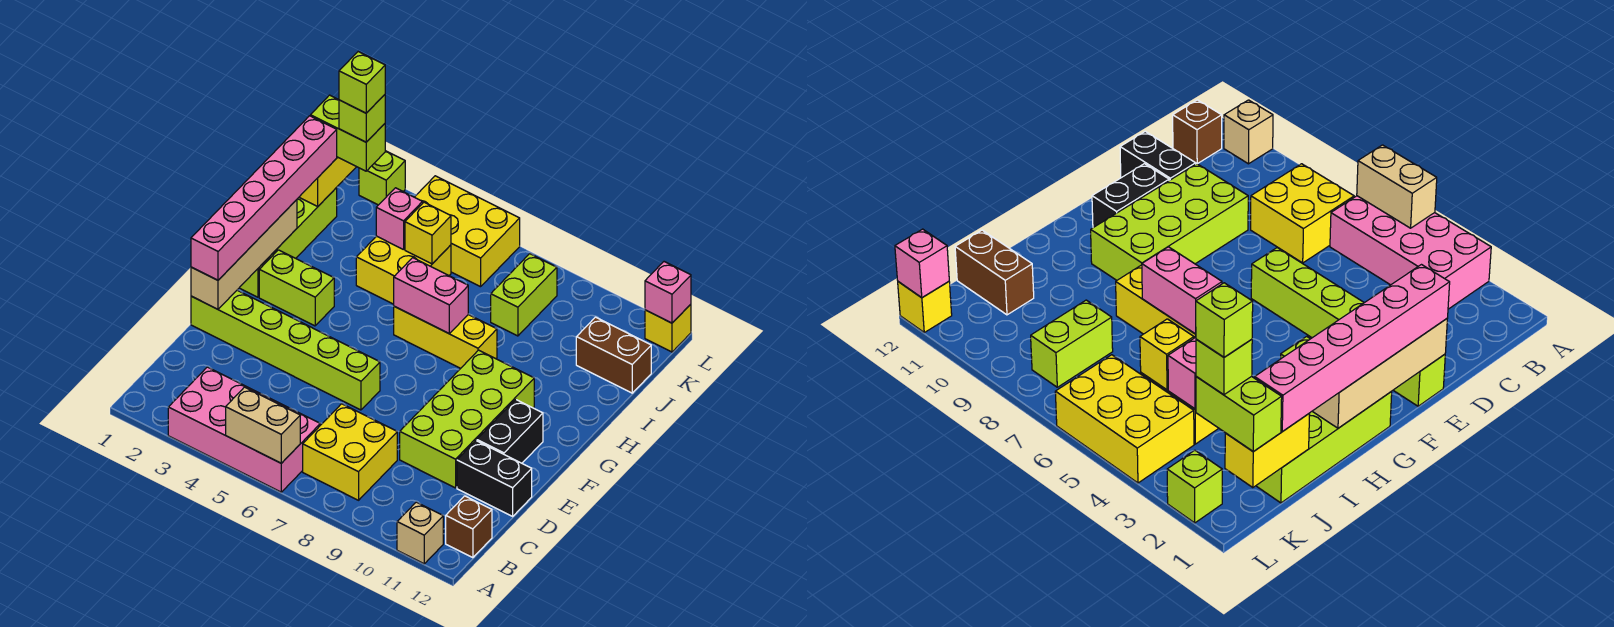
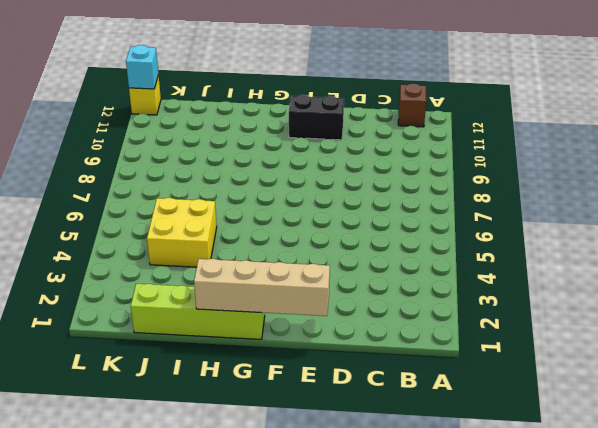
cyan 1x1 brick [126,45,158,89] -> pink 1x1 brick [645,262,691,323]
none -> pink 2x4 brick [168,367,320,492]
none -> tan 1x1 brick [397,502,443,564]
none -> yellow 2x2 brick [303,404,397,500]

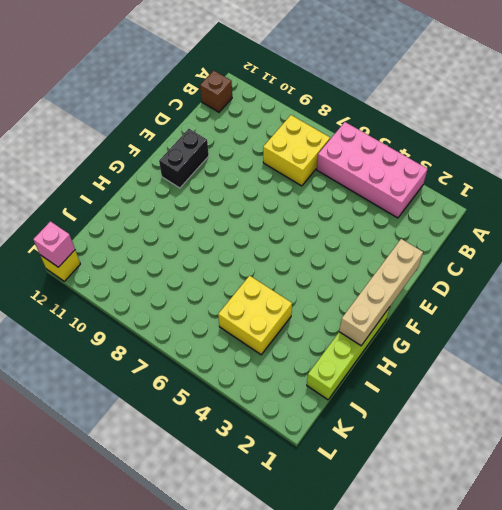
none -> tan 1x1 brick [397,502,443,564]
none -> lime 2x4 brick [400,350,534,488]
none -> black 1x2 brick [457,441,532,516]

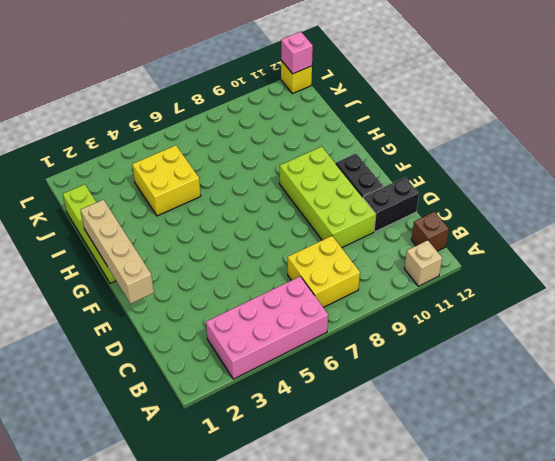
none -> lime 1x6 brick [191,290,380,410]
none -> lime 1x2 brick [259,250,334,326]
none -> yellow 1x3 brick [394,306,497,368]

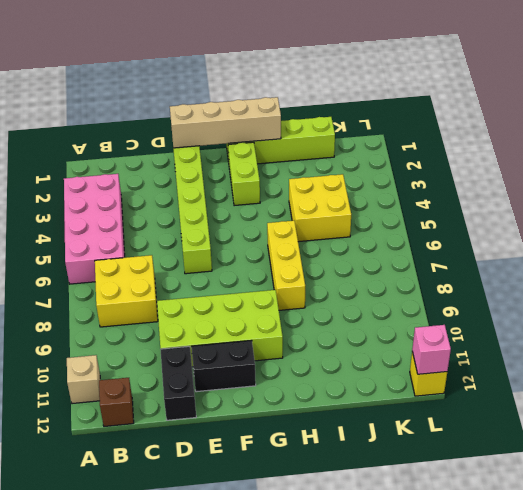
none -> lime 1x2 brick [491,254,557,336]
none -> brown 1x2 brick [576,317,651,393]
none -> yellow 2x3 brick [415,176,520,287]

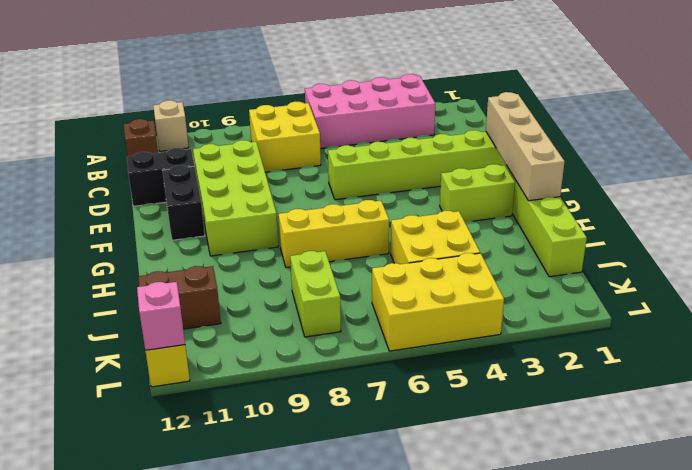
none -> lime 1x1 brick [359,151,405,205]
none -> tan 1x2 brick [226,387,300,463]
none -> pink 1x2 brick [394,258,468,333]

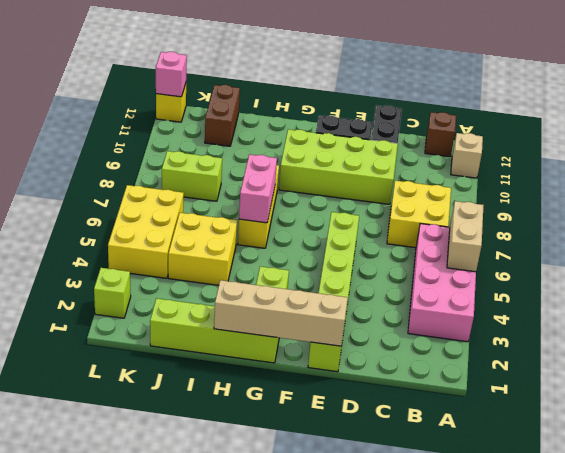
none -> yellow 1x2 brick [299,157,356,206]
none -> pink 1x1 brick [376,188,423,250]
none -> yellow 1x1 brick [405,202,451,264]

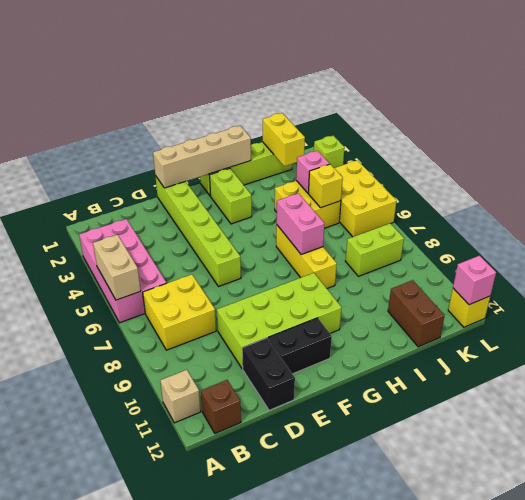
yellow 1x2 brick [263,113,305,166] -> yellow 1x2 brick turned to [299,157,356,206]
none -> pink 1x6 brick [191,116,337,280]
none -> lime 1x2 brick [311,95,385,171]
none -> lime 1x1 brick [339,95,385,142]

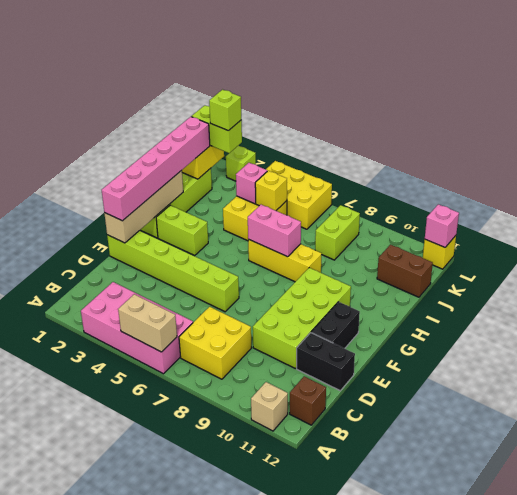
none -> lime 1x1 brick [339,52,385,113]

